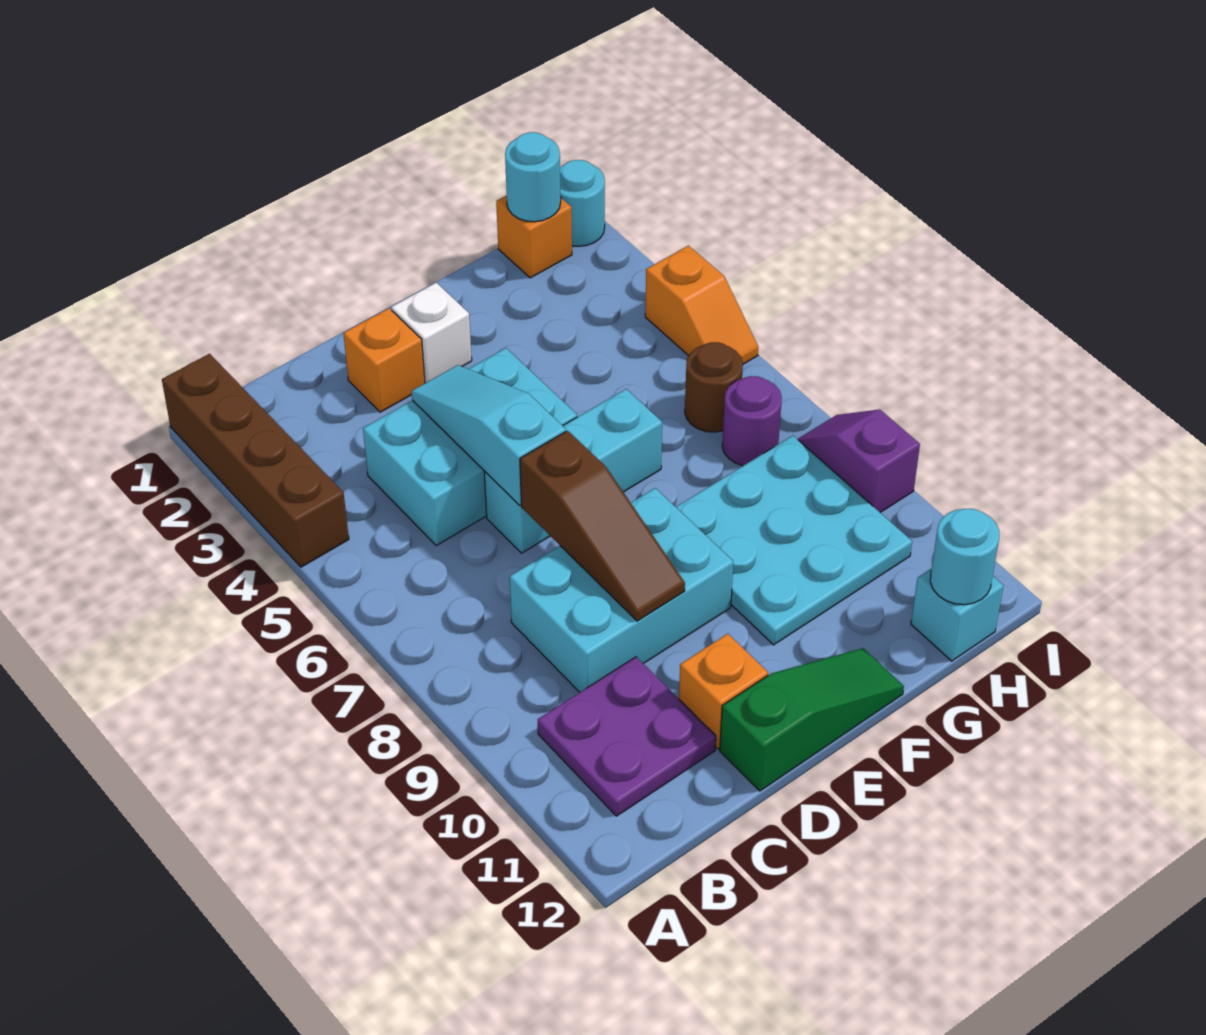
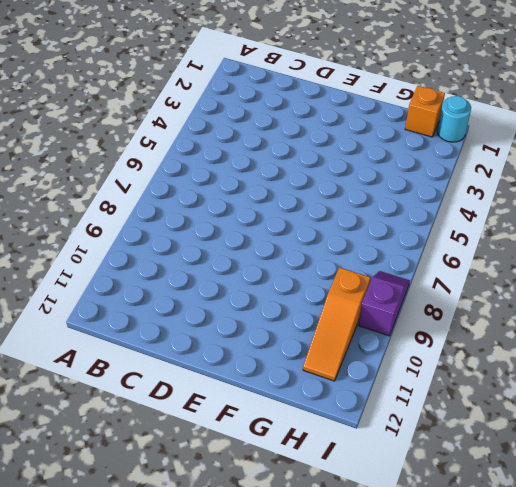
orange 1x3 slope [303,268,370,381] -> cyan 3x3 plate [676,436,912,645]
none -> brown 1x4 brick [162,354,349,567]
none -> purple 2x2 plate [538,657,716,816]
none -> cyan 2x3 brick [363,348,577,545]

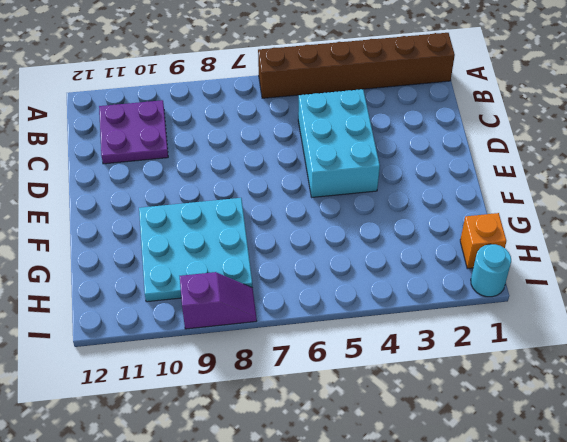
brown 1x6 brick [258,33,455,98] -> brown 1x4 brick [162,354,349,567]
none -> cyan 2x3 brick [510,488,733,692]
none -> orange 1x1 brick [343,308,425,412]
none -> cyan 1x3 brick [484,389,662,553]

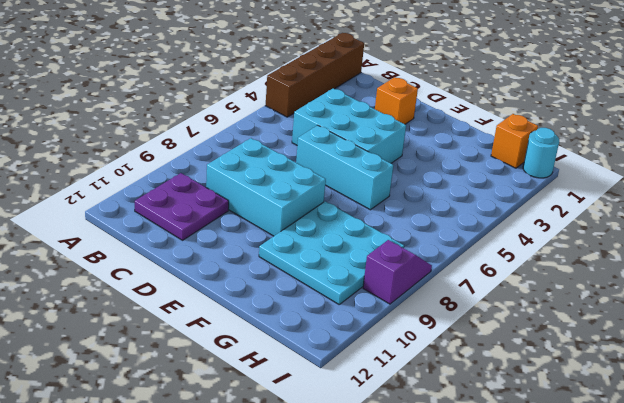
none -> orange 1x1 brick [679,634,768,749]
none -> green 1x3 slope [720,648,904,791]
none -> white 1x1 brick [391,283,472,383]

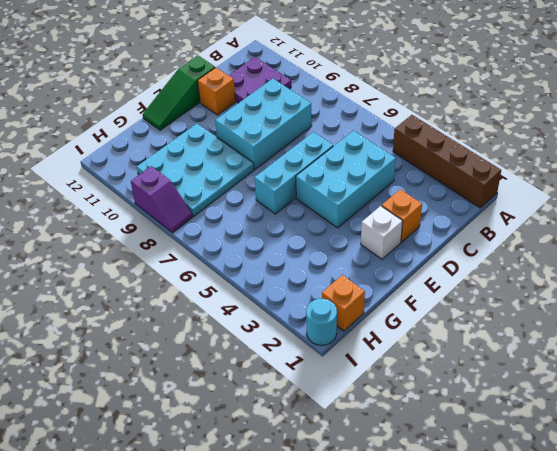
none -> brown 1x1 round brick [685,342,743,432]
none -> purple 1x1 round brick [722,376,782,466]
none -> cyan 1x1 brick [911,568,1004,661]

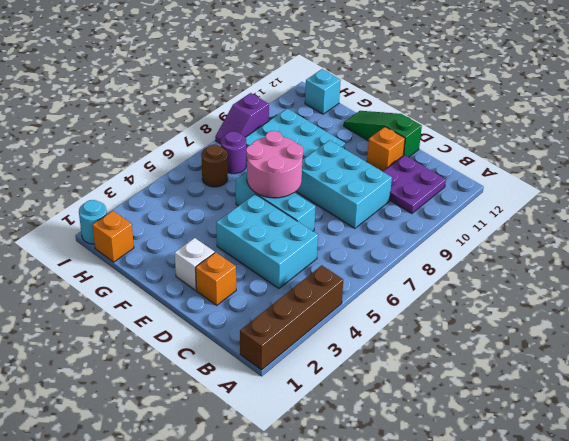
pink 2x2 round brick [246,131,303,198] -> none
none -> orange 1x2 slope [645,245,758,364]
none -> cyan 1x3 slope [412,365,566,506]
none -> brown 1x3 slope [520,431,685,621]

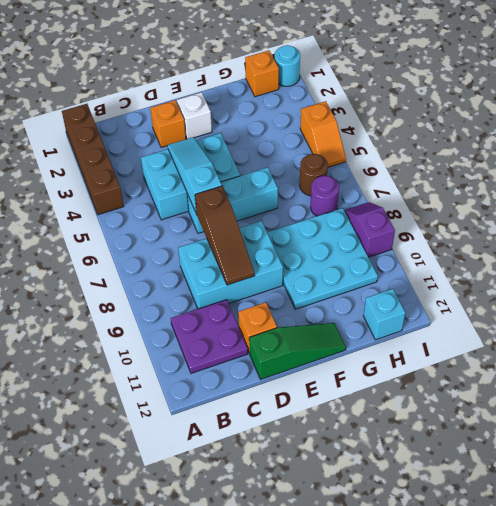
none -> cyan 1x1 round brick [505,132,561,222]
none -> cyan 1x1 round brick [930,509,999,605]

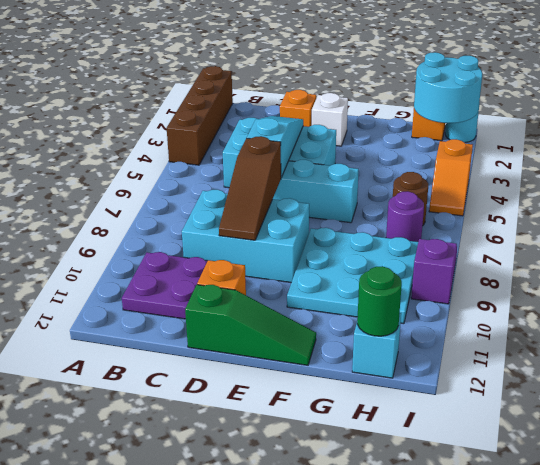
cyan 2x2 round brick [414,52,482,123] -> cyan 1x1 round brick [505,132,561,222]
green 1x1 round brick [357,266,402,336] -> cyan 1x1 round brick [930,509,999,605]

